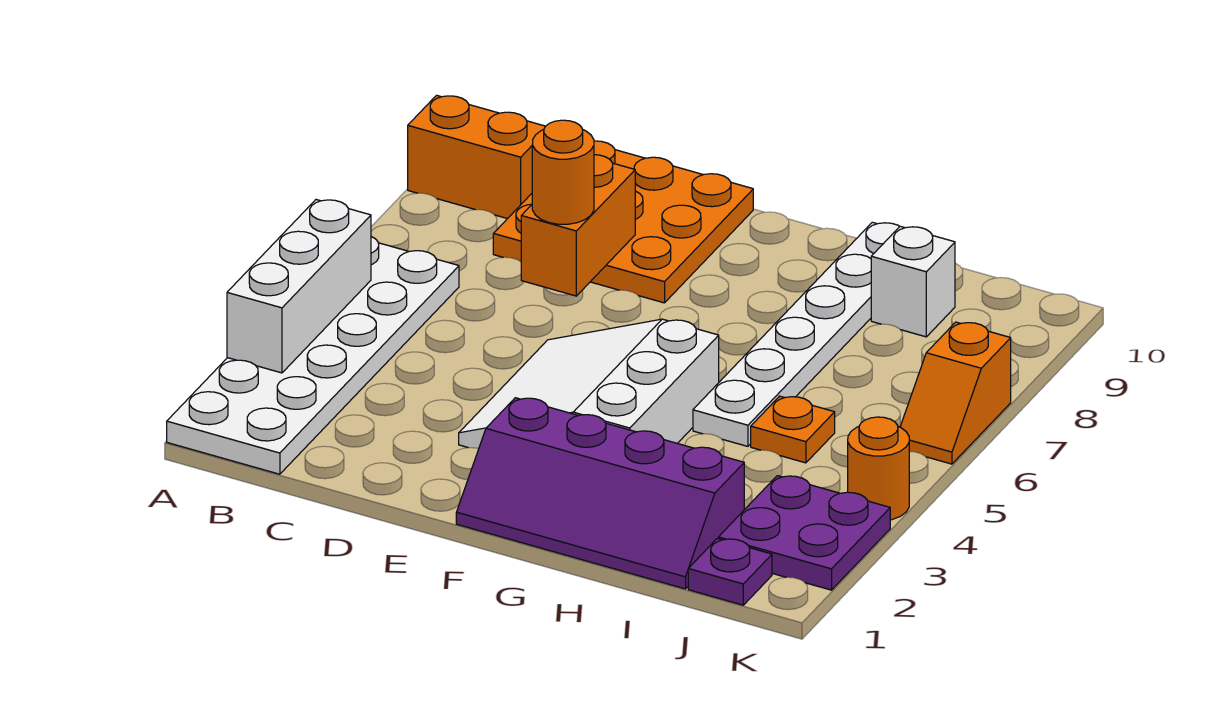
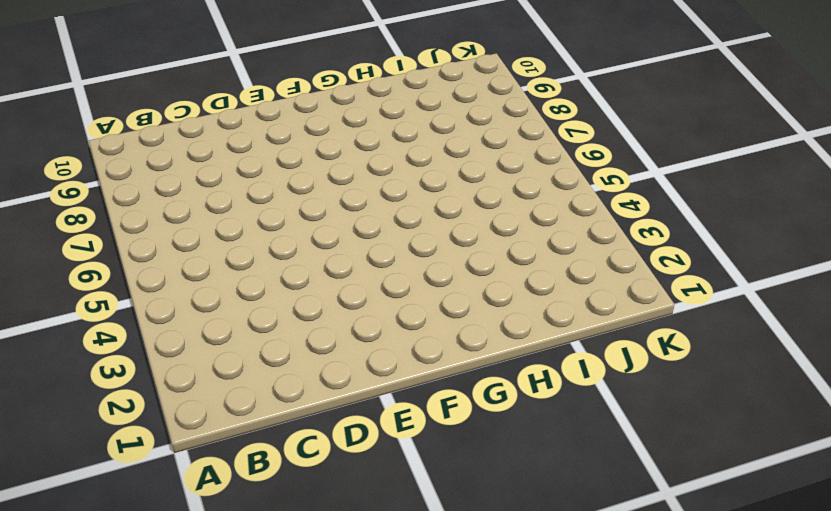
none -> white 2x6 plate [167,237,459,474]
none -> orange 1x2 brick [408,95,546,219]
none -> orange 3x3 plate [493,141,753,303]

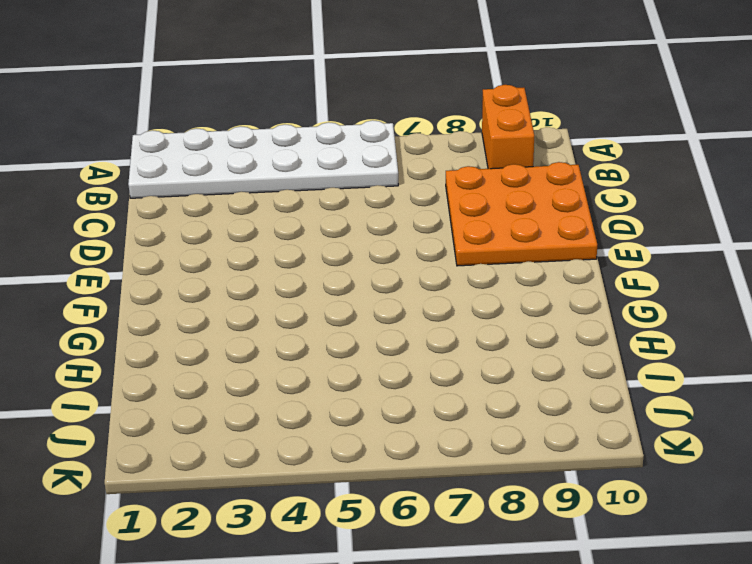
none -> white 3x3 slope [459,319,719,449]
none -> purple 2x4 slope [456,398,744,589]
none -> white 1x6 plate [693,222,900,446]

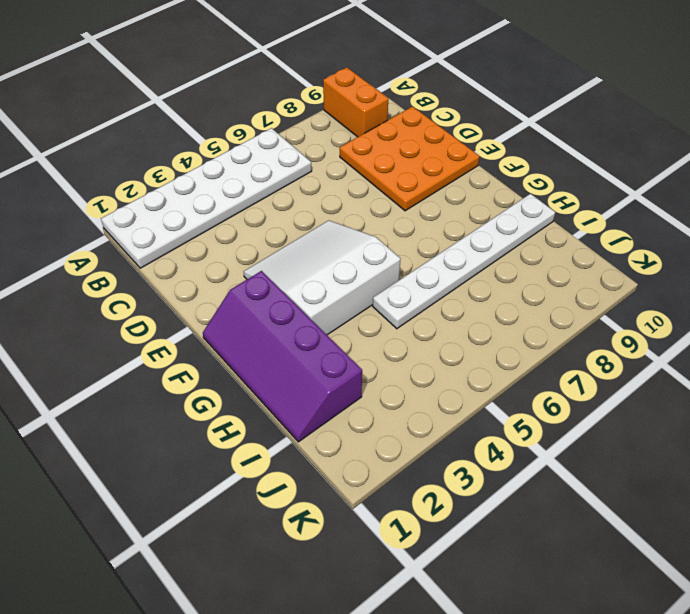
none -> orange 1x1 plate [751,396,835,463]
none -> white 1x1 brick [871,226,955,337]
none -> purple 1x1 plate [688,539,772,605]

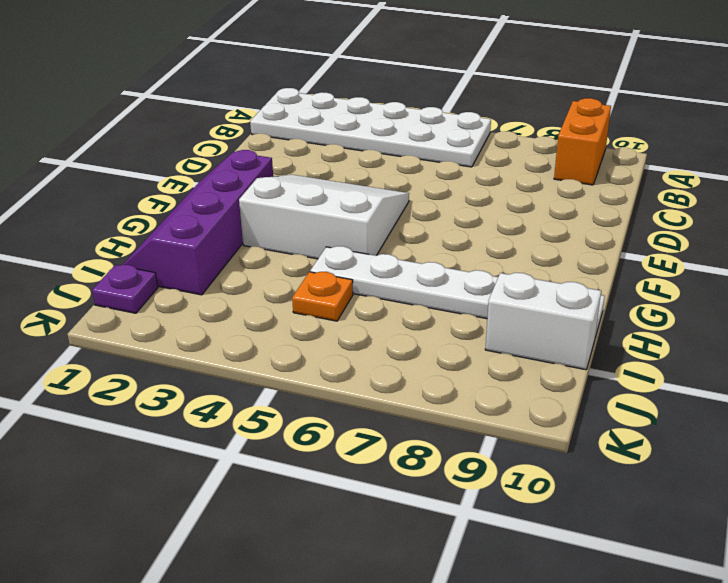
white 1x2 brick [485,273,601,370] -> white 1x1 brick [871,226,955,337]
none -> orange 3x3 plate [493,141,753,303]
none -> purple 2x2 plate [718,476,890,590]
none -> orange 1x1 round brick [848,417,909,520]

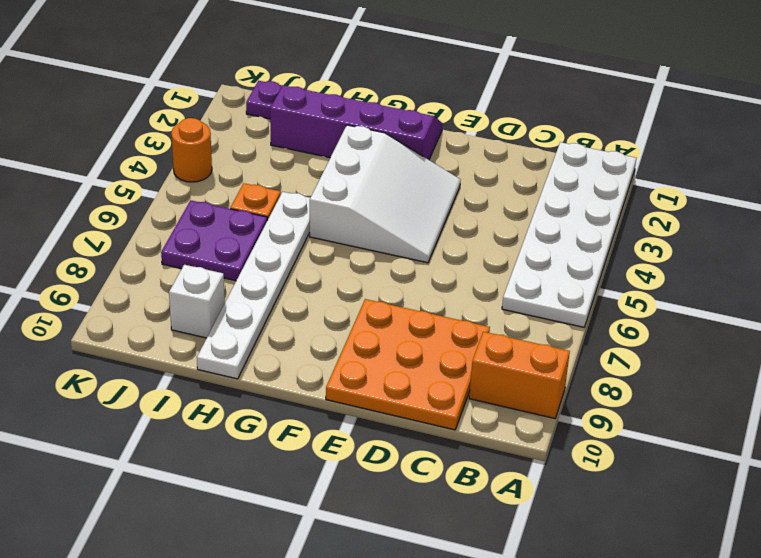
purple 2x2 plate [161,200,267,281] -> purple 2x2 plate moved to [718,476,890,590]
none -> orange 1x2 slope [900,322,1011,464]
none -> white 1x3 brick [227,200,371,373]
none -> orange 1x2 brick [521,155,635,296]

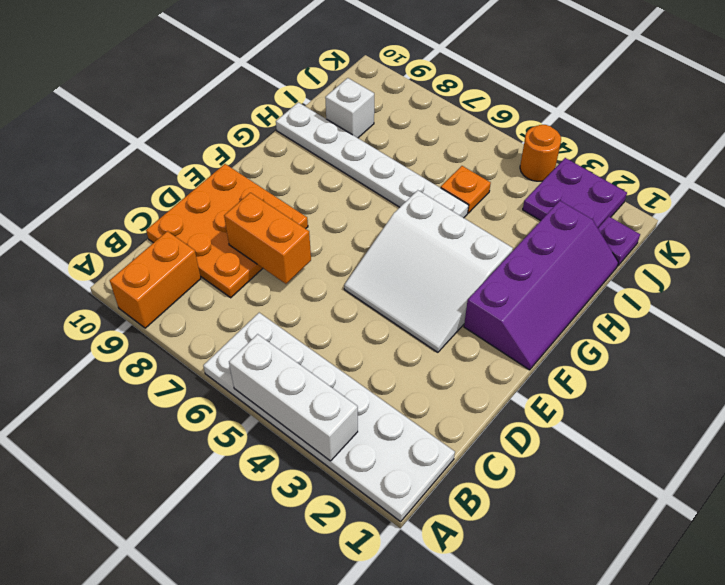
none -> orange 1x2 slope [900,322,1011,464]
none -> orange 1x1 round brick [532,120,594,224]

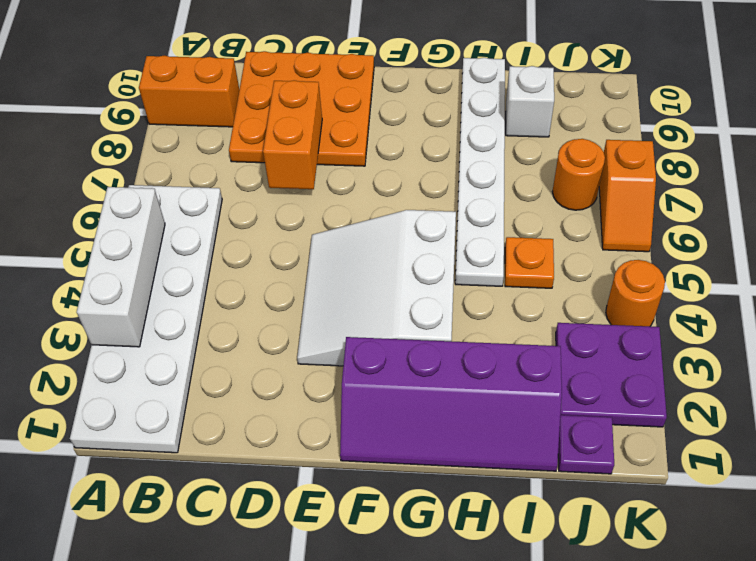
orange 1x1 round brick [552,139,605,210] -> orange 1x1 round brick moved to [532,120,594,224]

